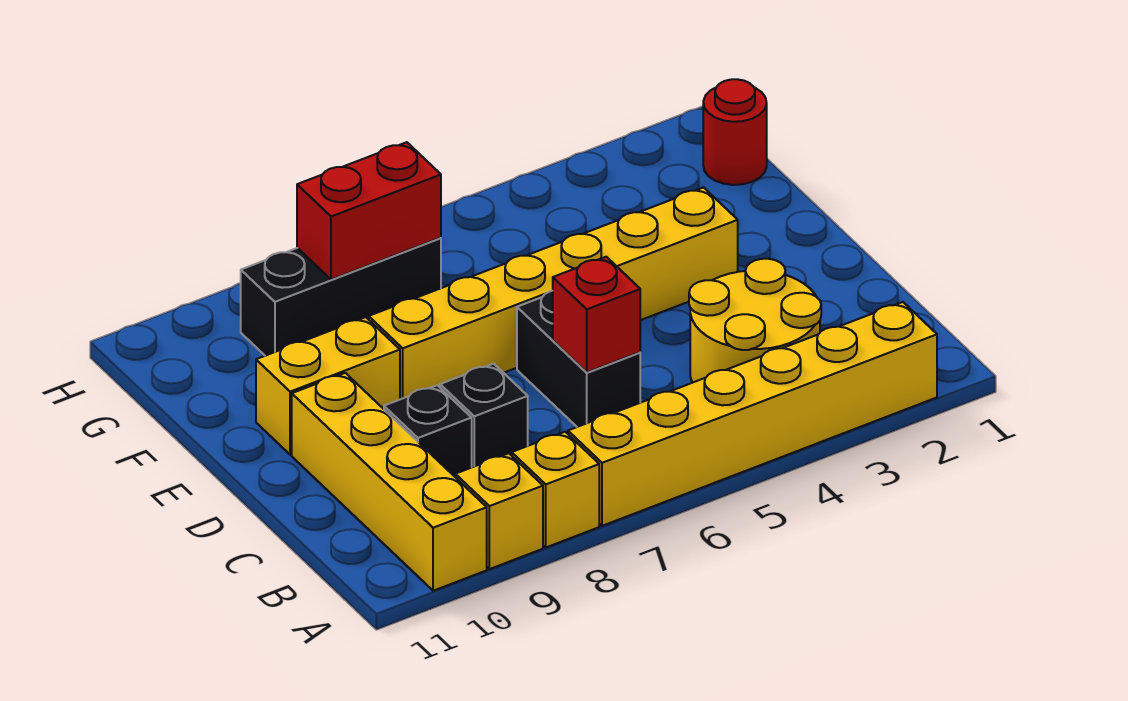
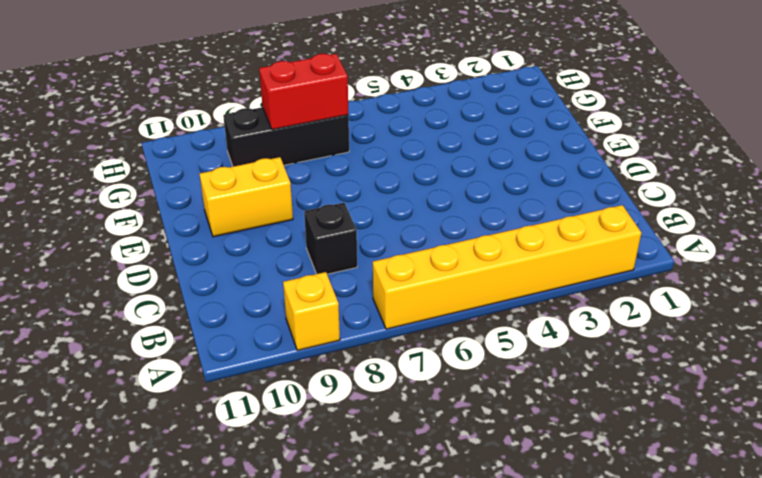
none -> yellow 1x1 brick [512,432,599,547]
none -> yellow 1x4 brick [292,373,487,591]
none -> yellow 2x2 round brick [689,259,821,383]

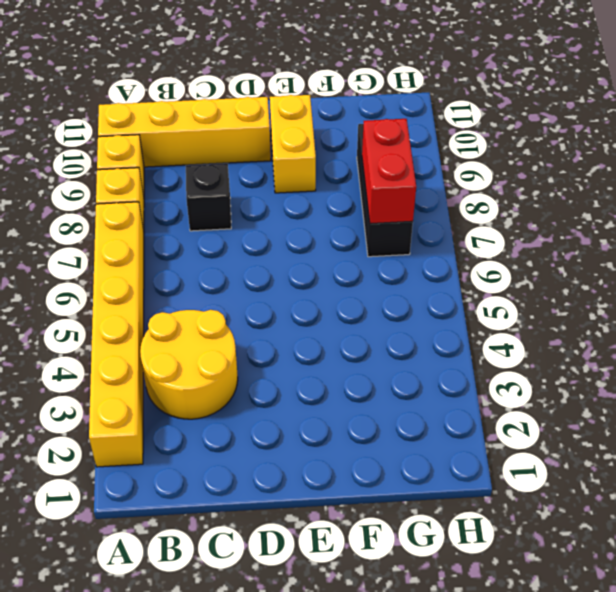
none -> black 1x2 brick [517,291,640,427]
none -> black 1x1 brick [384,385,472,477]
none -> yellow 1x6 brick [369,188,738,399]

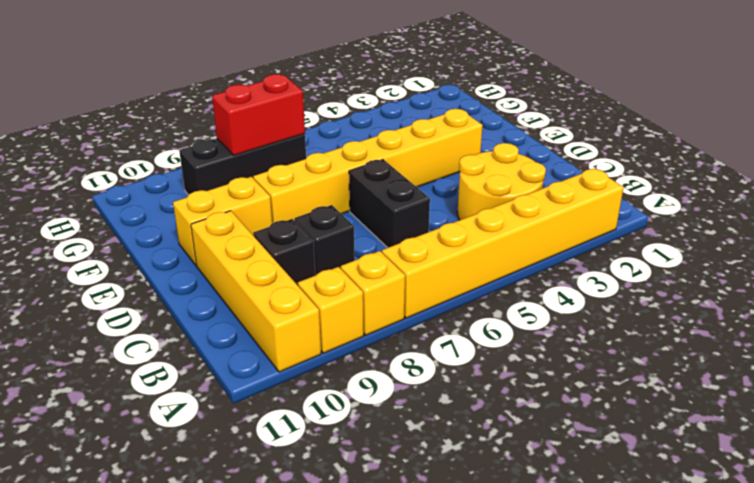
none -> red 1x1 round brick [703,79,767,185]
none -> red 1x1 brick [553,257,640,372]

